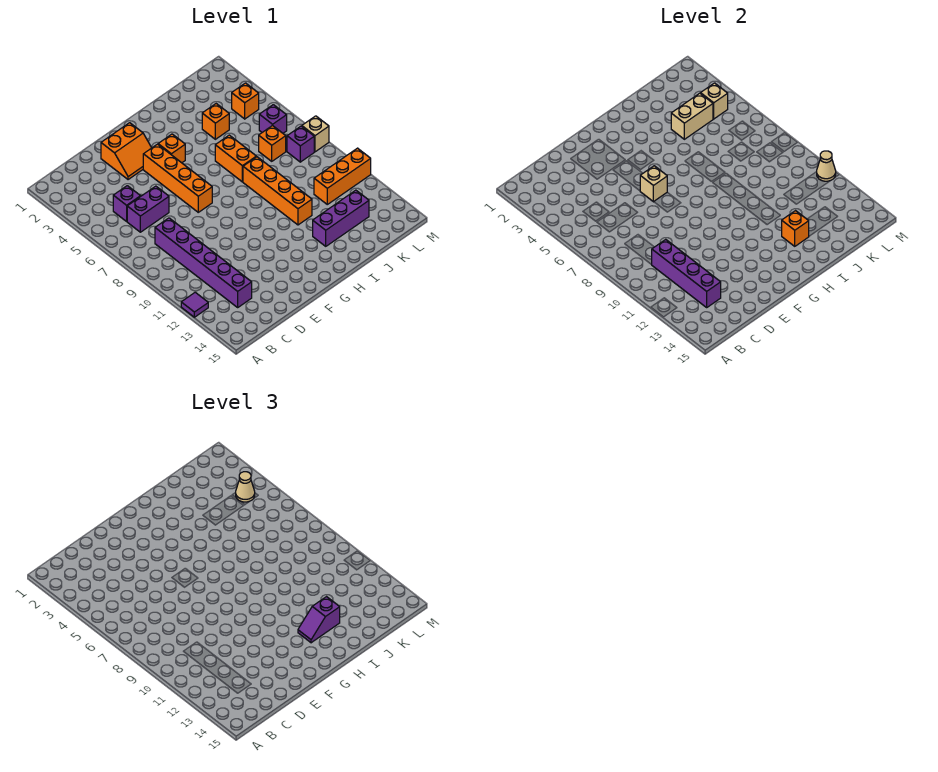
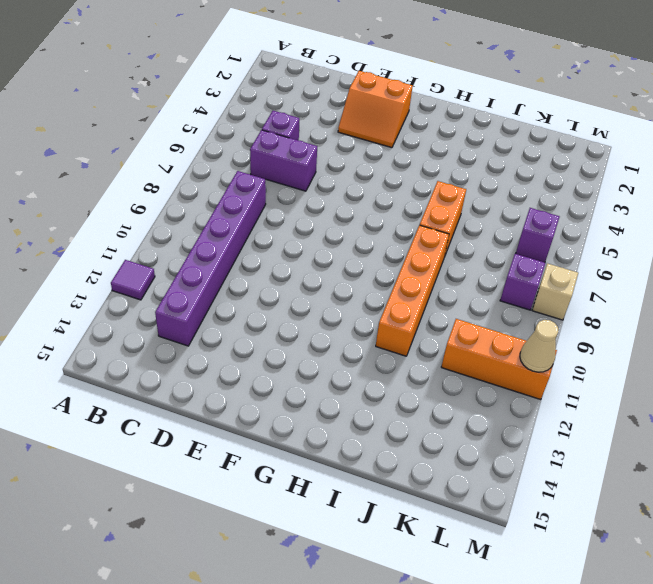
none -> orange 1x4 brick [143,144,212,212]
none -> orange 1x1 brick [158,134,185,163]
none -> purple 1x3 brick [313,190,369,246]

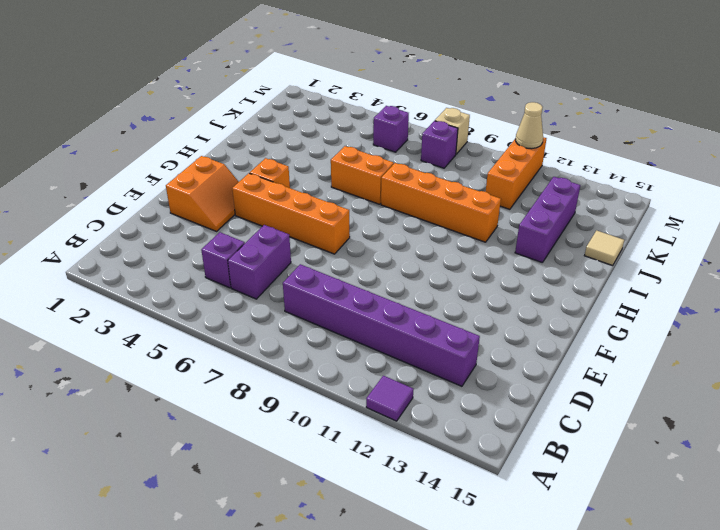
tan 1x1 tile [584,230,624,266] -> none
none -> orange 1x1 brick [202,104,229,139]
none -> orange 1x1 brick [259,125,286,161]
none -> orange 1x1 brick [232,83,259,119]

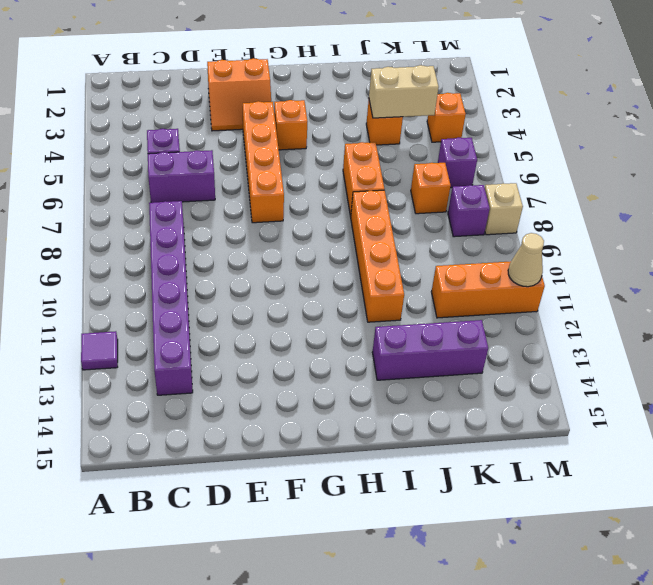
none -> purple 1x4 brick [652,239,721,307]
none -> tan 1x1 brick [640,166,667,202]
none -> orange 1x1 brick [782,211,809,246]

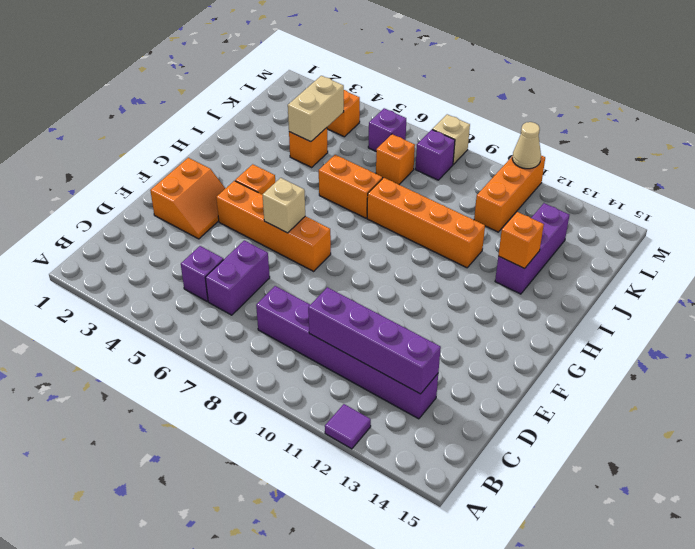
none -> tan 1x1 brick [701,83,728,119]
none -> purple 1x2 slope [298,597,340,643]
none -> tan 1x1 cone [236,472,255,502]

